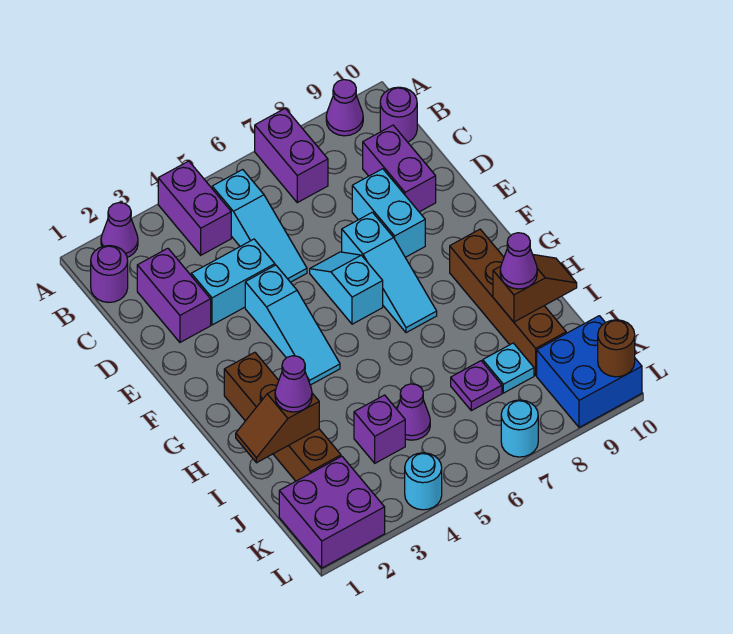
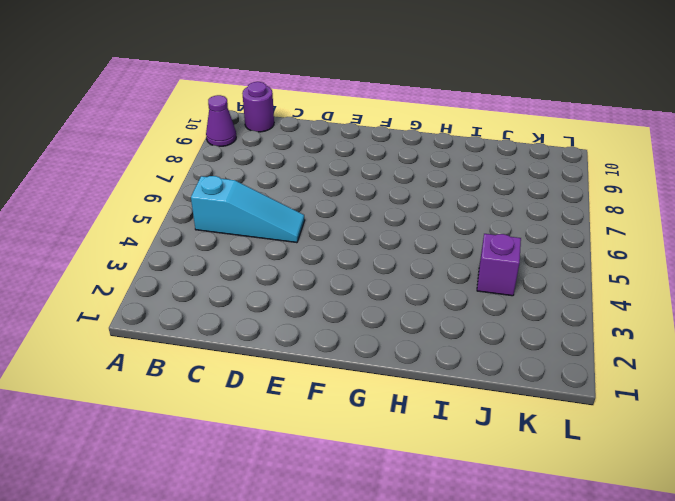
none -> purple 1x1 cone [101,203,138,257]
none -> purple 1x2 brick [158,161,231,255]
none -> purple 1x2 brick [255,108,328,203]

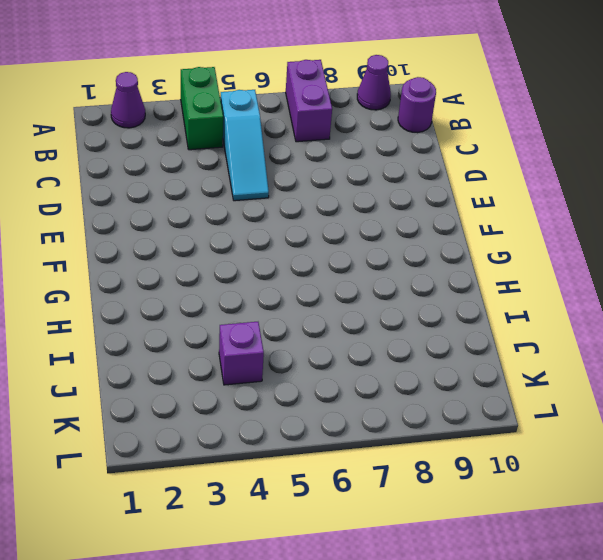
green 1x2 brick [181,67,223,150] -> purple 1x2 brick [158,161,231,255]
none -> purple 1x1 round brick [91,246,128,302]
none -> purple 1x2 brick [137,248,211,342]
none -> purple 1x2 brick [363,125,436,212]

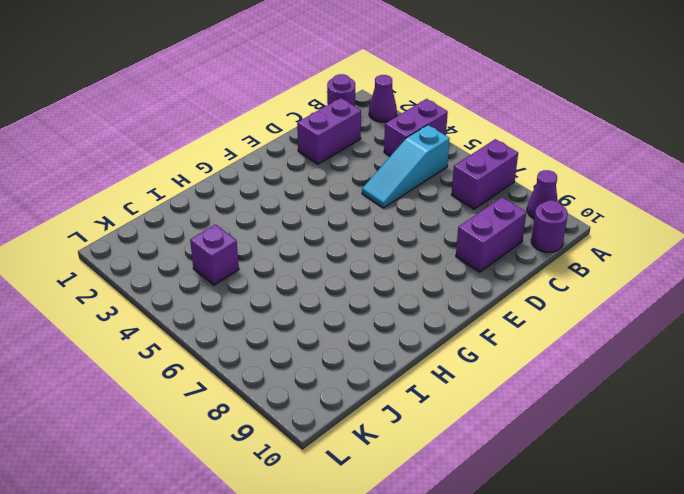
none -> cyan 1x2 brick [191,239,275,325]
none -> cyan 1x2 brick [352,169,425,257]
none -> cyan 1x3 slope [245,265,340,385]

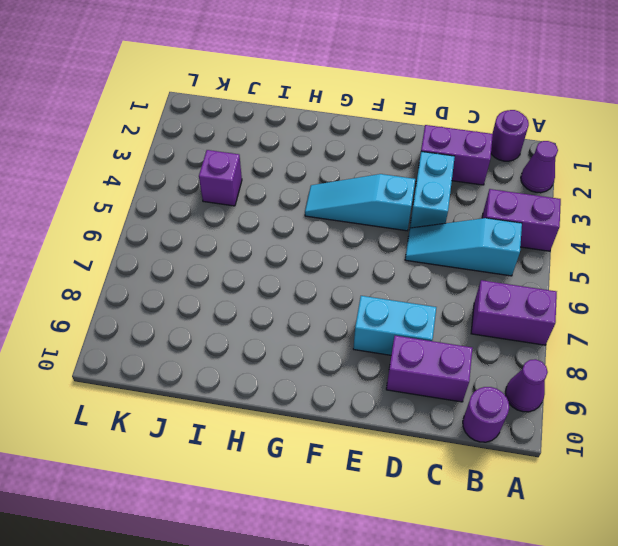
none -> cyan 1x2 slope [310,252,383,324]
none -> cyan 1x3 slope [342,212,437,333]
none -> brown 1x4 brick [224,352,341,481]

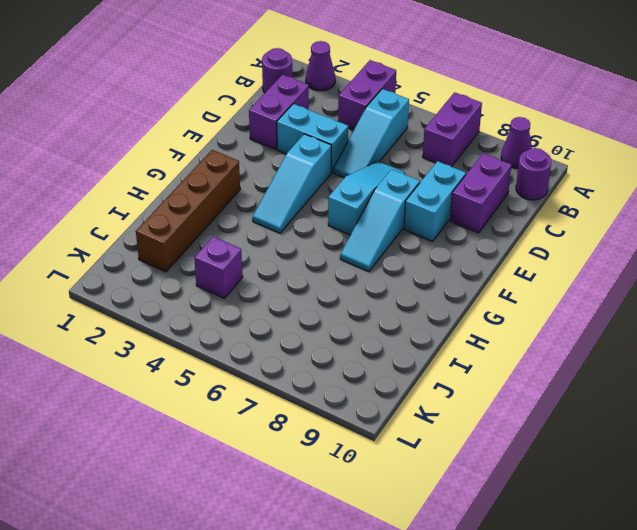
cyan 1x3 slope [328,161,405,235] -> cyan 1x2 slope [310,252,383,324]
none -> brown 1x4 brick [450,229,566,375]
none -> purple 1x1 cone [397,384,430,440]
none -> purple 1x1 plate [451,361,502,411]

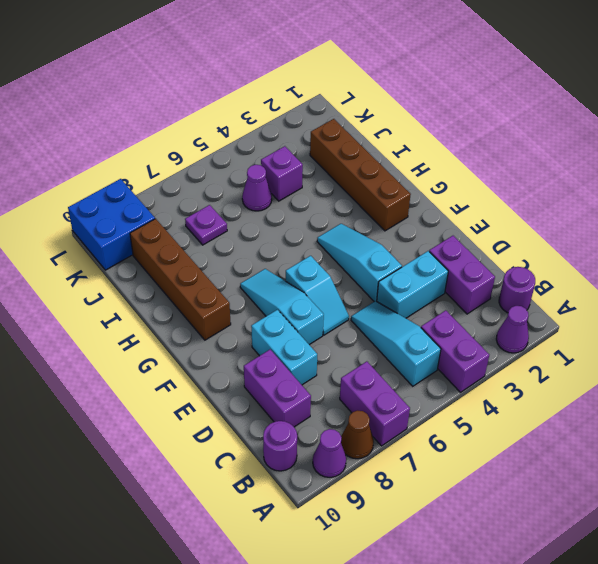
brown 1x1 cone [341,410,374,459] -> none
none -> cyan 1x1 plate [483,343,534,393]
none -> purple 2x2 brick [279,456,385,568]
none -> cyan 1x1 round brick [405,453,442,510]

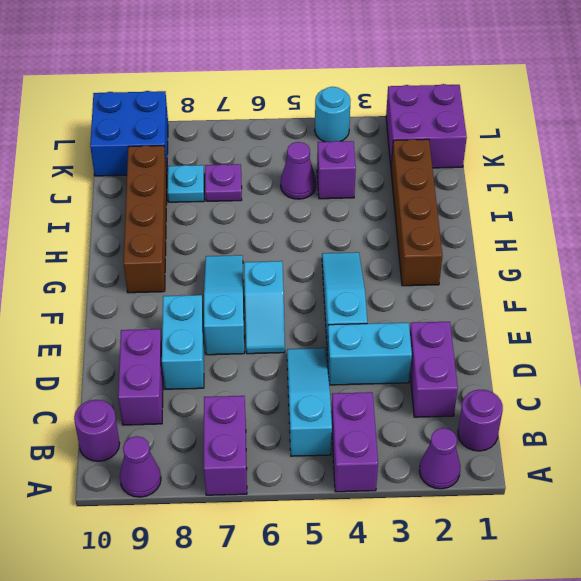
none -> cyan 1x1 round brick [501,400,538,457]
none -> brown 1x2 slope [236,389,319,463]
none -> brown 1x2 slope [493,255,577,322]

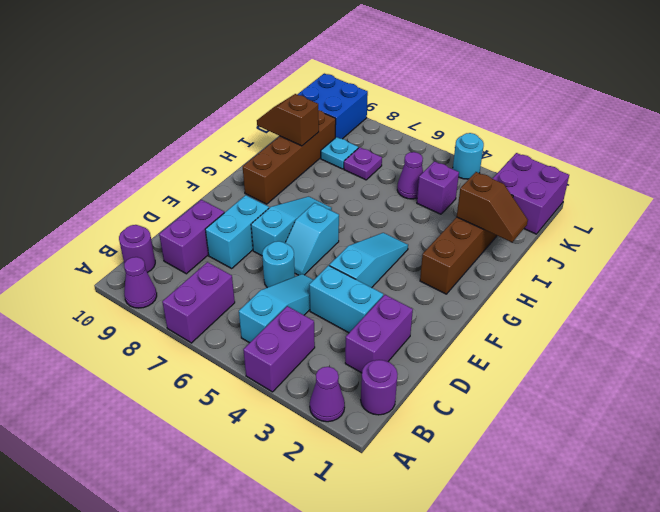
cyan 1x1 round brick [262,241,295,288] -> cyan 1x1 round brick moved to [501,400,538,457]
none -> brown 1x1 round brick [598,320,635,377]
none -> purple 1x1 cone [275,356,312,412]
none -> purple 1x1 cone [500,233,537,289]

